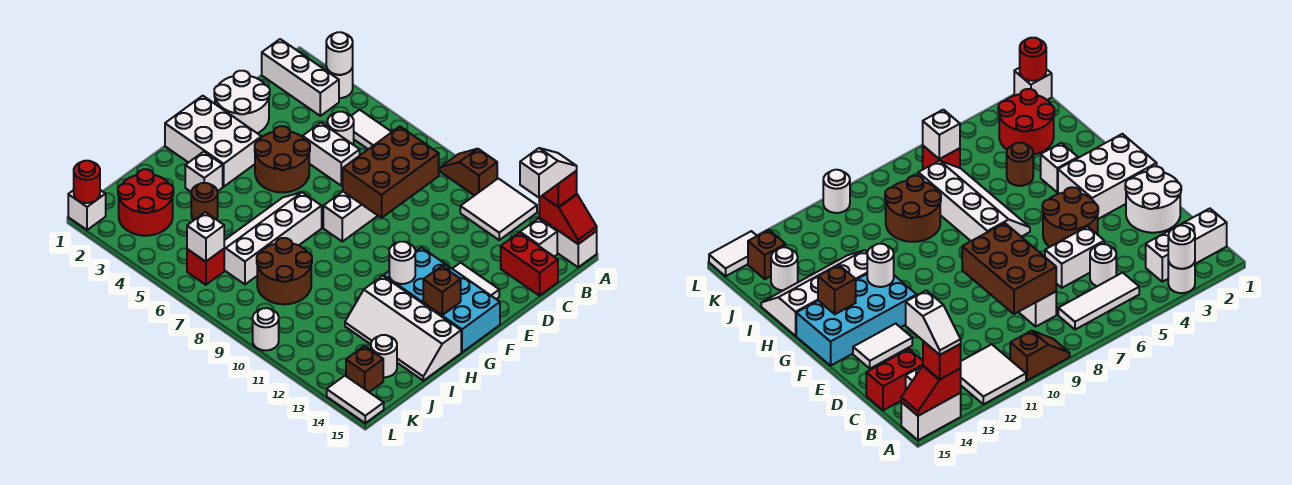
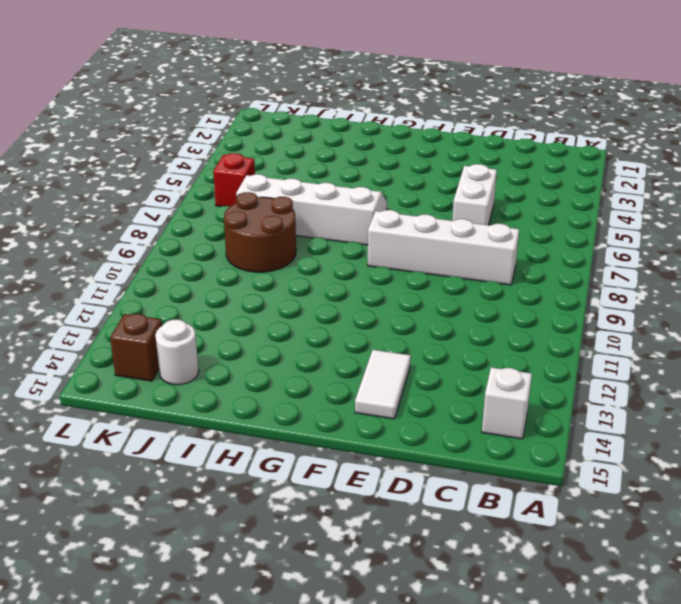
none -> white 1x1 round brick [326,67,353,98]
none -> brown 1x2 slope [440,149,497,196]
none -> white 2x2 tile [460,178,537,240]
none -> white 1x2 brick [539,218,597,267]

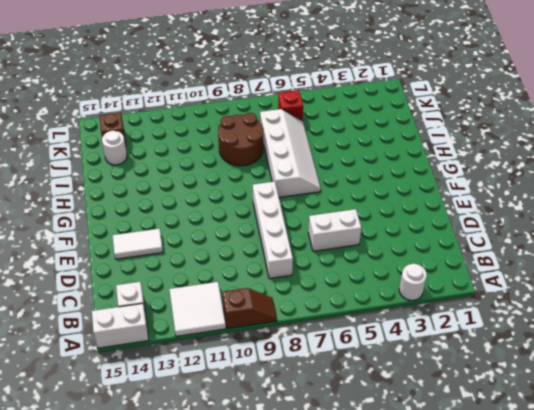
none -> white 1x3 brick [262,39,339,116]
none -> white 1x3 tile [352,110,391,149]
none -> white 1x1 round brick [327,112,354,145]
none -> red 1x2 brick [501,233,558,296]

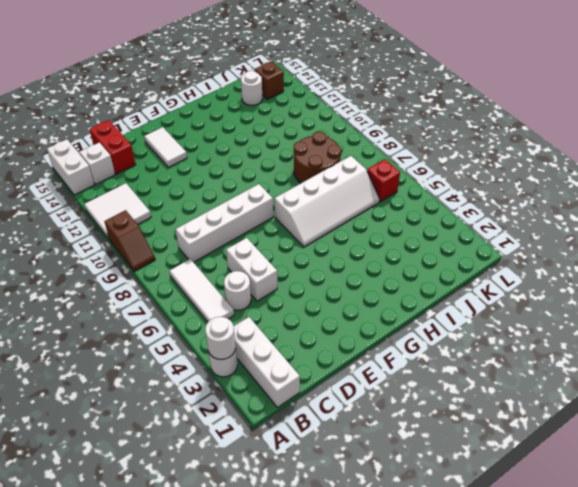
none -> white 2x2 round brick [214,71,270,133]
none -> brown 2x2 round brick [255,126,310,192]
none -> white 2x3 brick [165,96,261,187]
none -> cyan 2x4 brick [384,247,500,352]

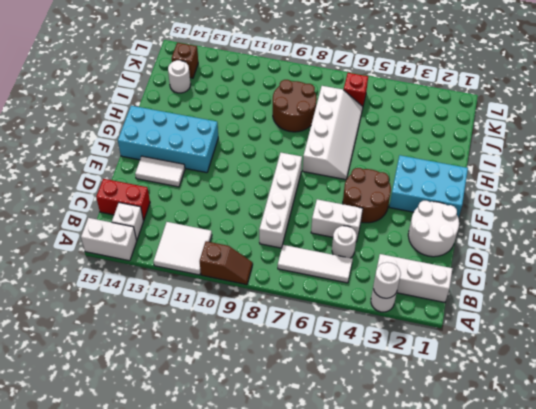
cyan 2x3 brick [389,155,468,218] -> white 2x3 brick [165,96,261,187]
none -> white 1x1 brick [185,152,223,192]
none -> white 2x4 slope [345,276,461,381]
none -> brown 1x1 round brick [191,183,218,221]
none -> red 2x2 round brick [118,169,173,236]

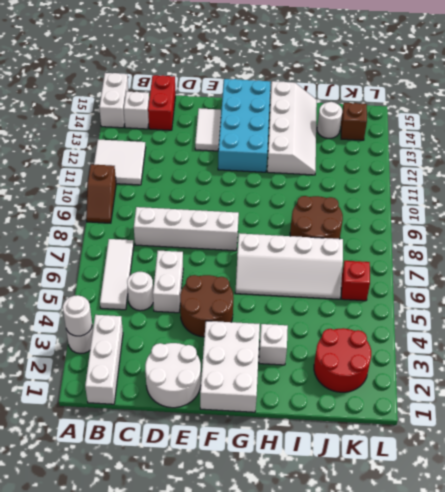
none -> brown 1x1 round brick [191,183,218,221]
none -> white 1x1 brick [68,190,106,230]
none -> white 1x1 round brick [253,308,279,350]
none -> white 1x2 tile [327,376,384,423]

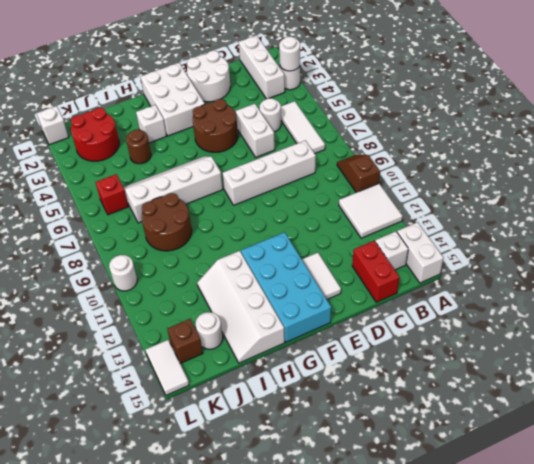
none -> red 1x2 slope [539,194,597,244]
none -> brown 2x3 brick [343,127,439,218]
none -> white 1x1 round brick [389,242,415,284]
none -> brown 1x1 brick [423,266,461,315]

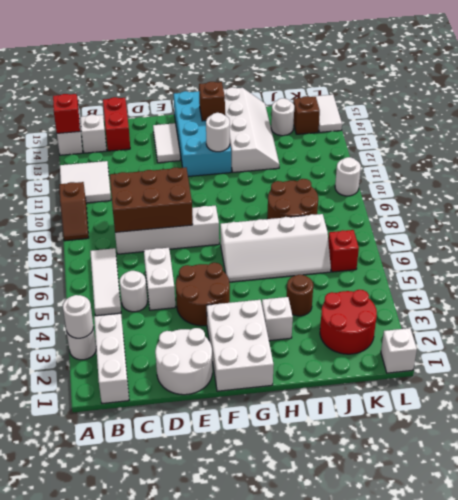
none -> white 1x1 brick [187,212,224,262]
none -> red 1x1 round brick [74,161,100,203]
none -> red 1x1 brick [542,171,577,207]
none -> white 1x2 slope [520,148,577,198]

